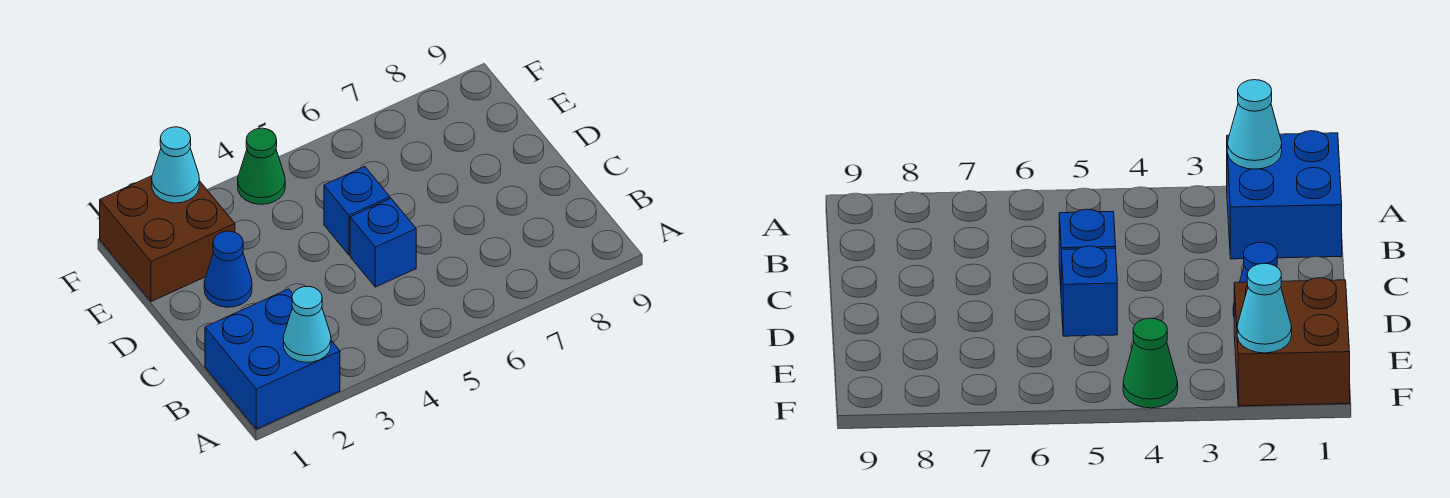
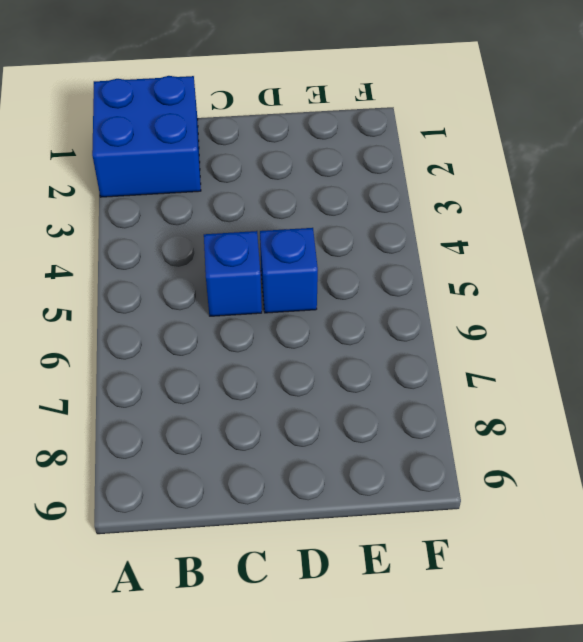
none -> blue 1x1 cone [204,231,252,307]
none -> brown 2x2 brick [100,176,235,302]

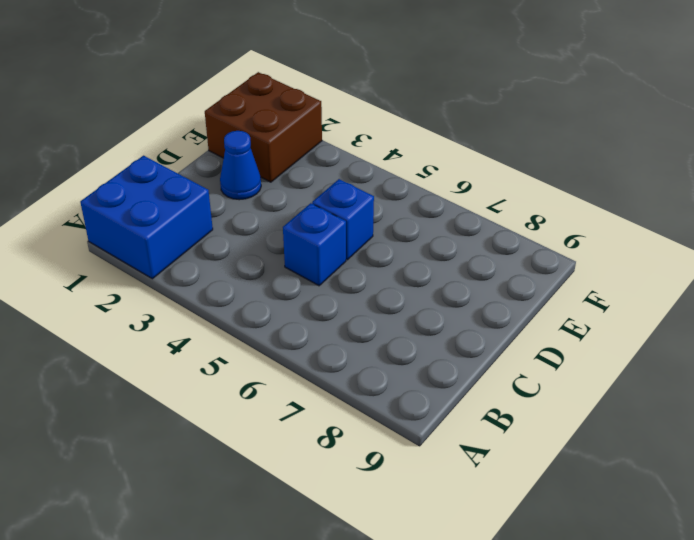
none -> green 1x1 cone [238,128,285,204]
none -> cyan 1x1 cone [283,287,331,362]

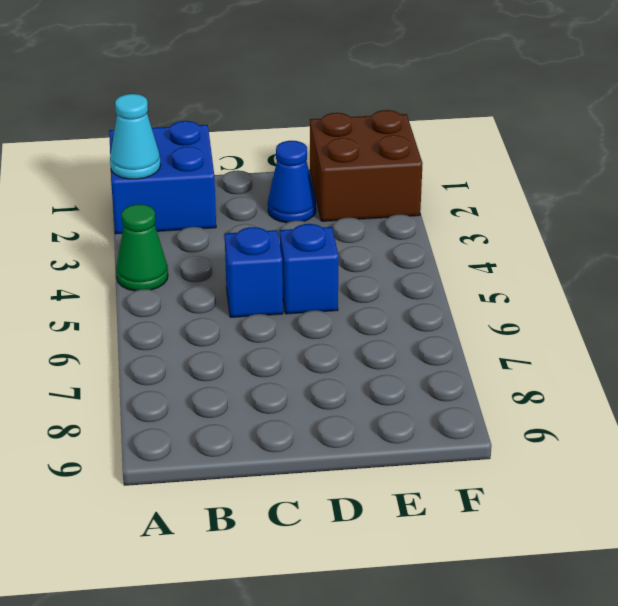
green 1x1 cone [116,204,168,291] -> green 1x1 cone moved to [238,128,285,204]
none -> cyan 1x1 cone [152,127,199,203]

